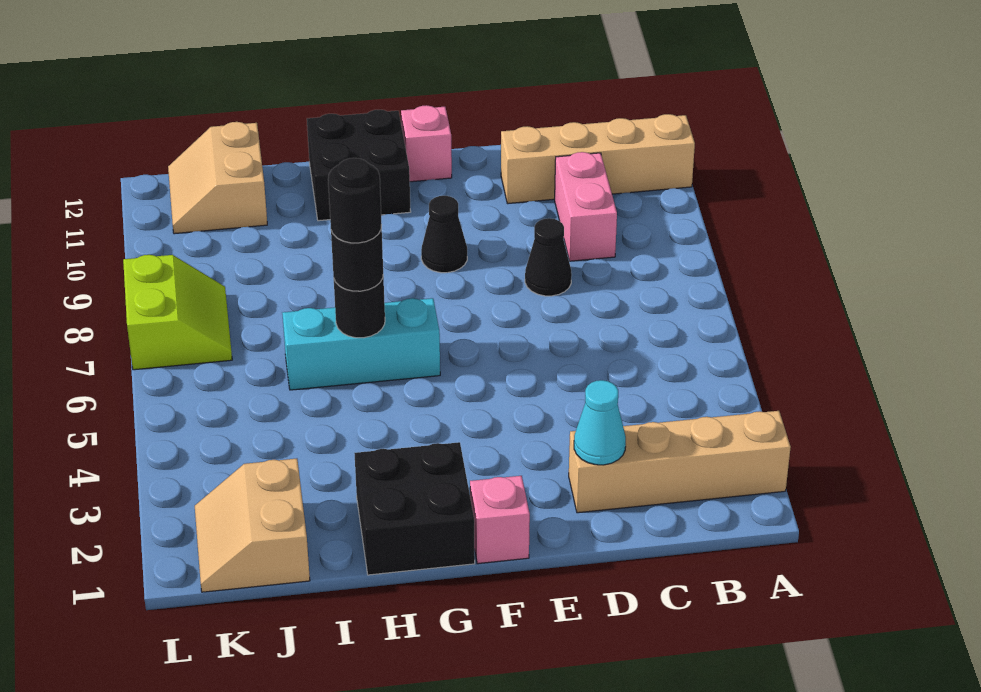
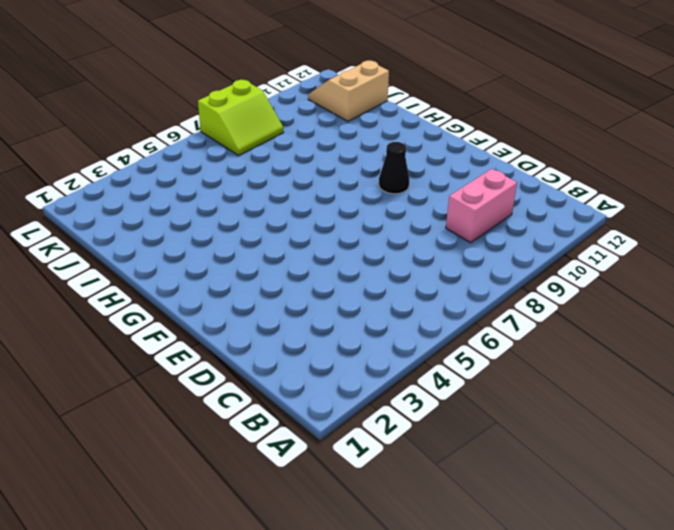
none -> tan 1x4 brick [569,411,791,513]
none -> tan 1x4 brick [501,114,695,204]
none -> black 1x1 cone [525,218,572,296]

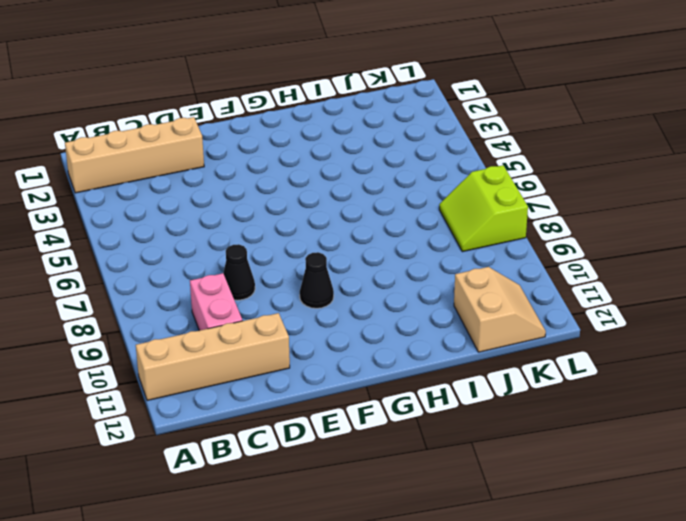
none -> pink 1x1 brick [470,476,530,564]
none -> pink 1x1 brick [401,105,452,182]
none -> black 2x2 brick [355,442,475,575]

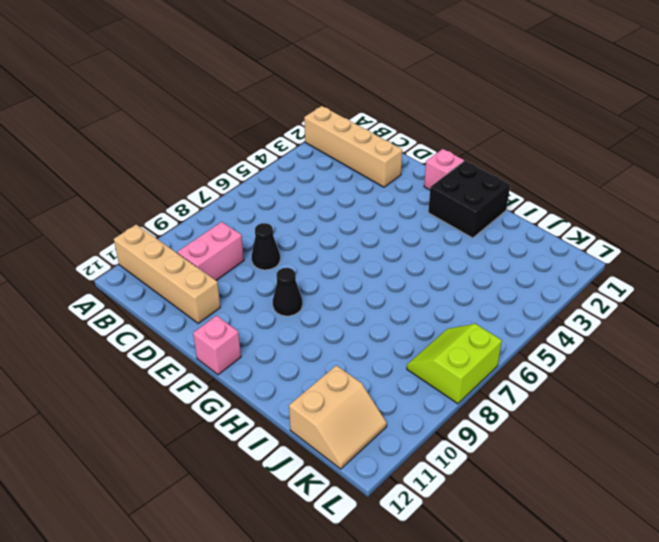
none -> cyan 1x3 brick [282,298,440,390]
none -> black 2x2 brick [307,110,411,221]
none -> tan 2x2 slope [195,459,310,592]

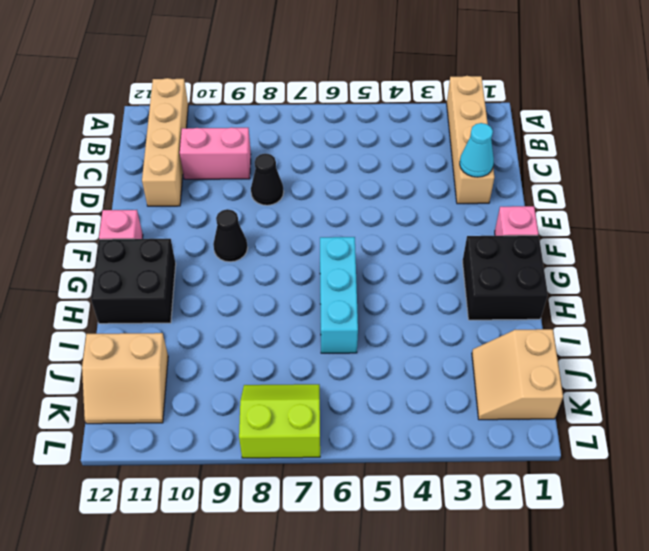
tan 2x2 slope [472,329,563,420] -> tan 2x2 slope turned to [195,459,310,592]
none -> black 1x1 round brick [334,277,385,338]
none -> black 1x1 round brick [331,226,383,291]
none -> black 1x1 round brick [328,158,382,243]

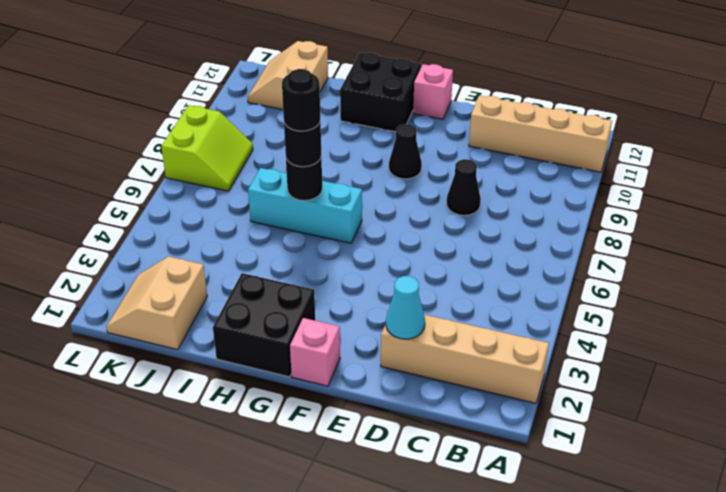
none -> pink 1x2 brick [555,152,617,261]

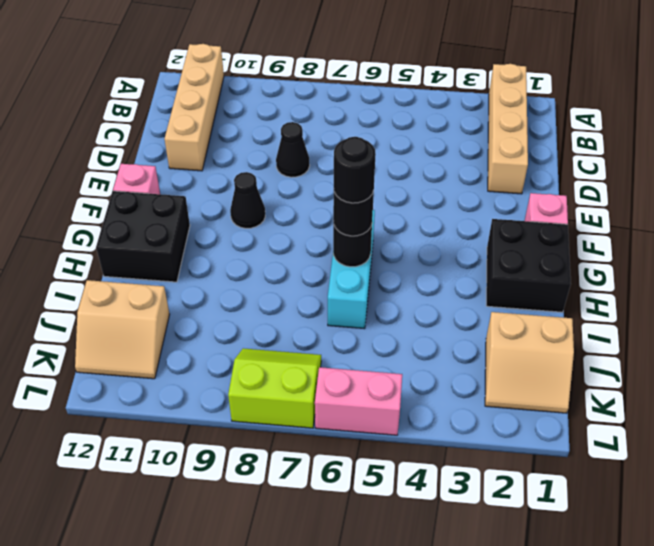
pink 1x2 brick [315,367,402,435] -> pink 1x2 brick moved to [555,152,617,261]
none -> cyan 1x1 cone [574,380,626,465]

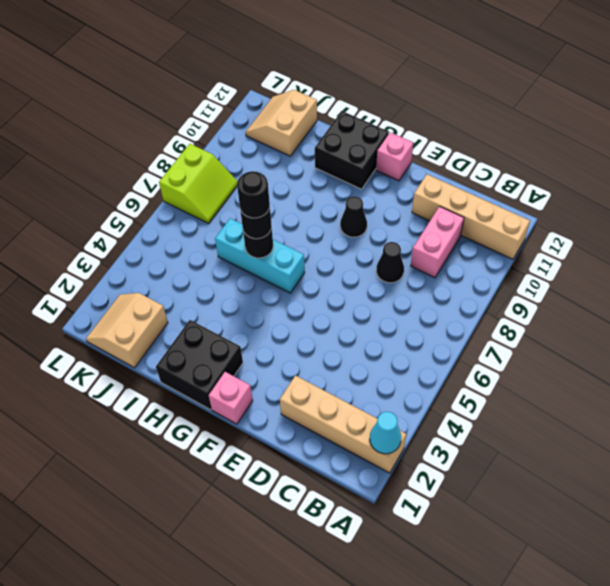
cyan 1x1 cone [370,412,401,454] -> cyan 1x1 cone moved to [574,380,626,465]

